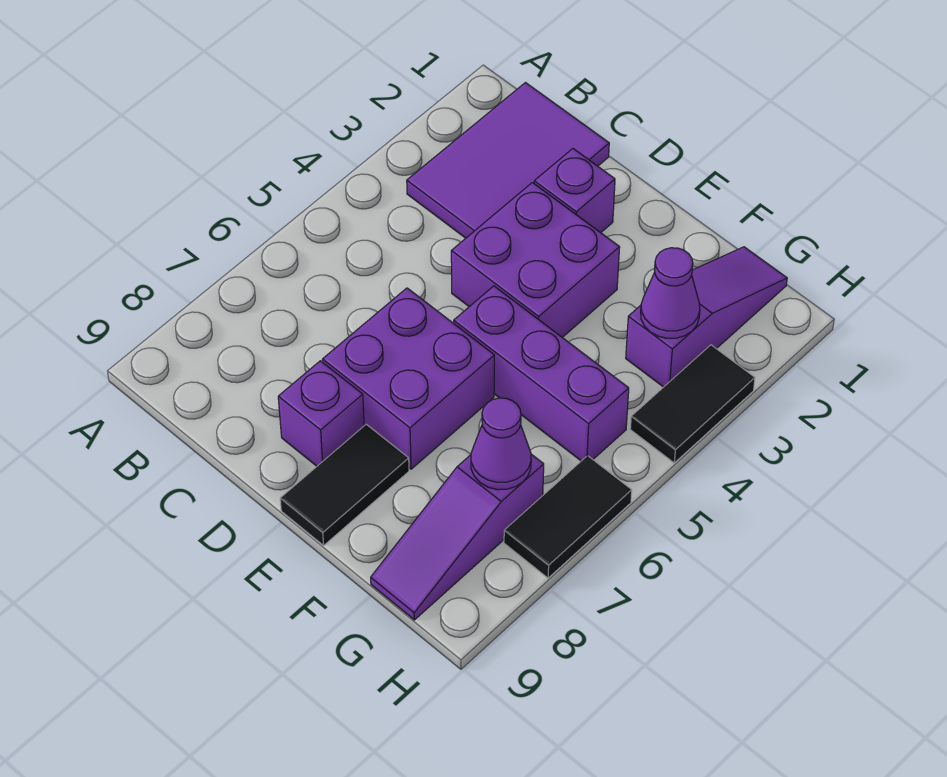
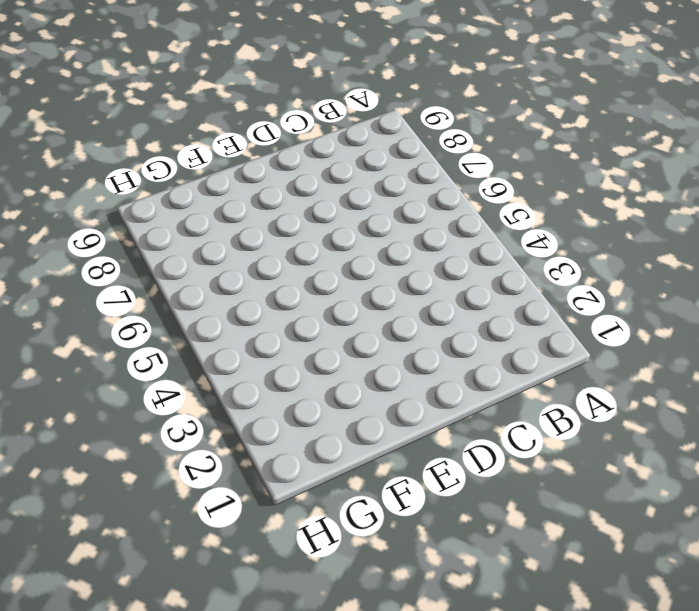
none -> purple 2x3 tile [407,83,609,238]
none -> purple 1x1 brick [534,149,615,233]
none -> purple 2x2 brick [451,183,620,337]

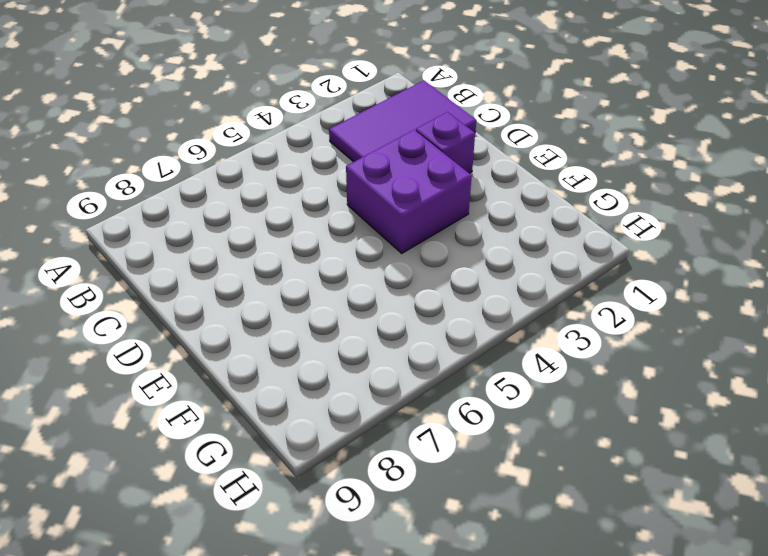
none -> purple 2x2 brick [323,288,494,469]
none -> purple 1x1 brick [278,361,364,466]
none -> purple 1x3 brick [454,286,629,461]

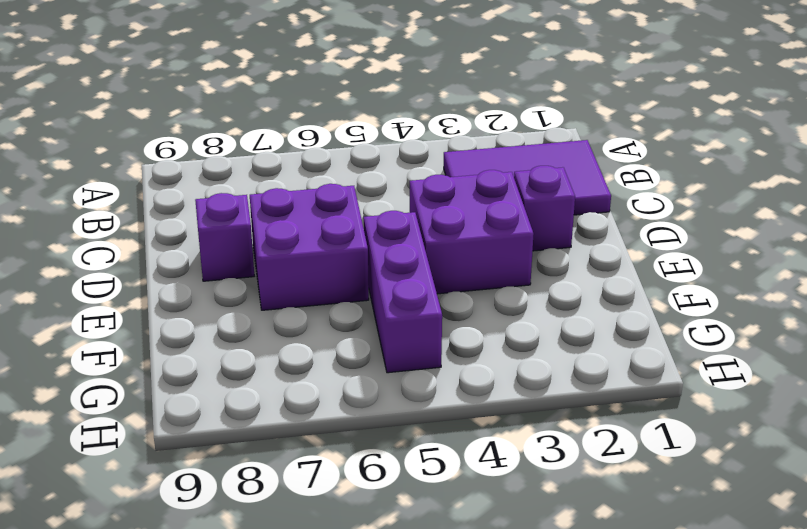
none -> black 1x2 tile [280,424,409,545]
none -> purple 1x3 slope [626,247,787,387]
none -> purple 1x3 slope [371,454,544,620]

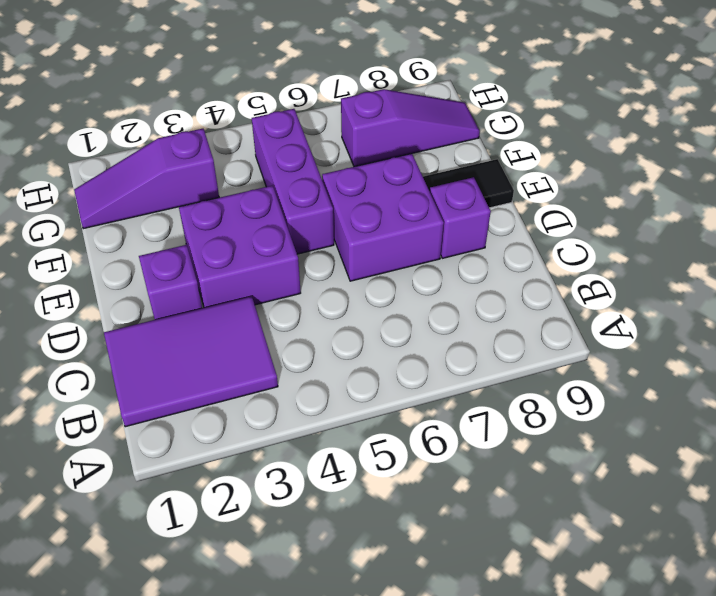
none -> black 1x2 tile [630,345,755,463]
none -> black 1x2 tile [504,455,632,578]
none -> purple 1x1 cone [641,248,700,338]

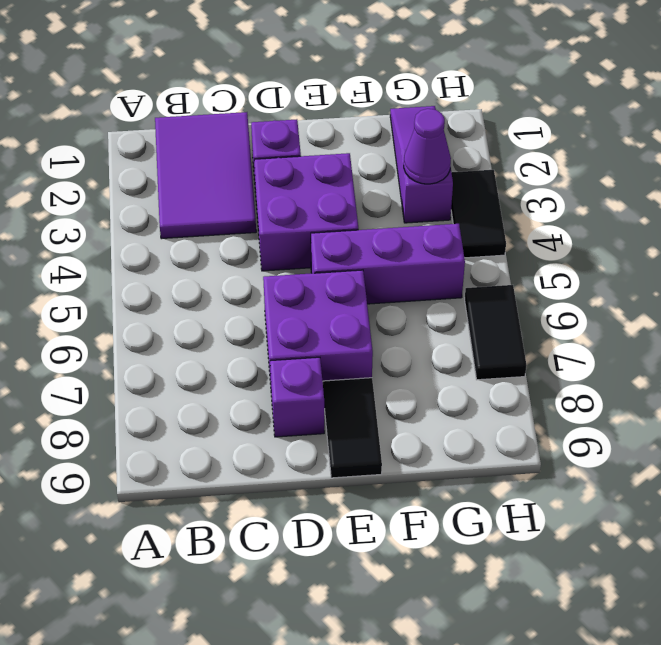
none -> purple 1x3 slope [371,454,544,620]
none -> purple 1x1 cone [471,398,531,490]

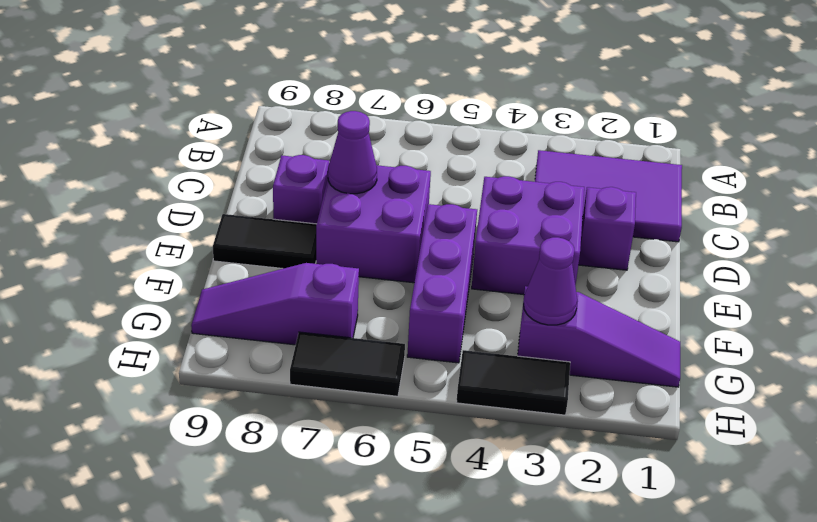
purple 1x1 cone [328,111,377,194] -> purple 1x1 cone moved to [471,398,531,490]

